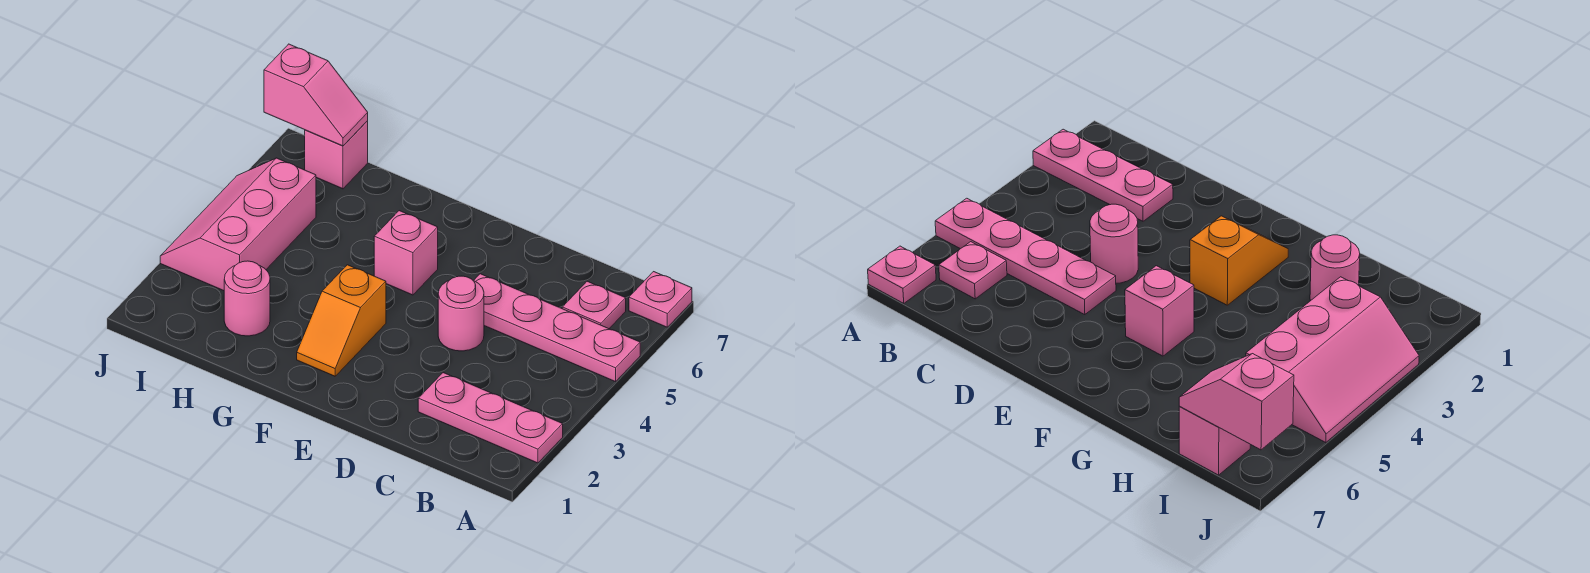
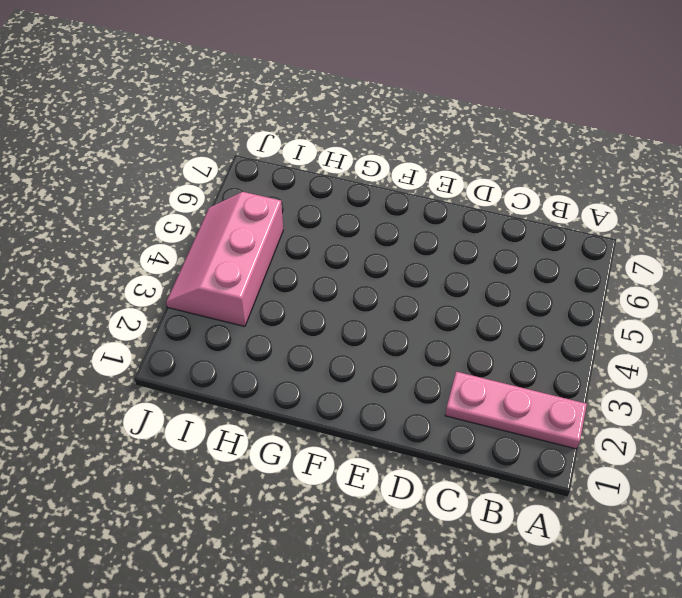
none -> pink 1x4 plate [474,274,640,382]
none -> pink 1x1 plate [629,272,692,327]

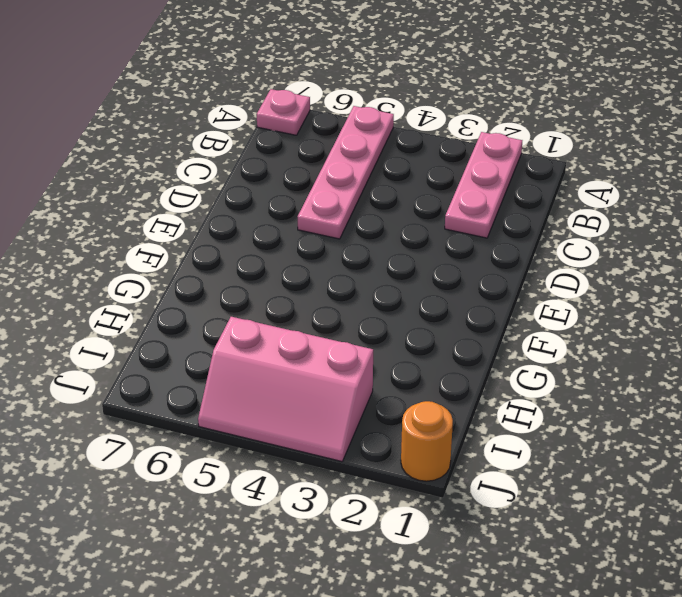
orange 1x1 round brick [401,401,453,481] -> none
none -> pink 1x1 plate [562,281,626,329]
none -> pink 1x1 round brick [438,276,484,351]

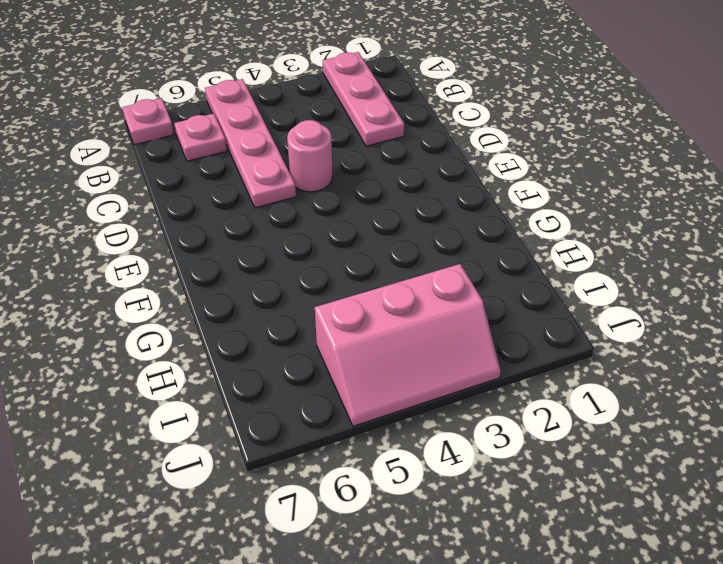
none -> orange 1x2 slope [297,265,386,376]
none -> pink 1x1 brick [374,211,438,295]

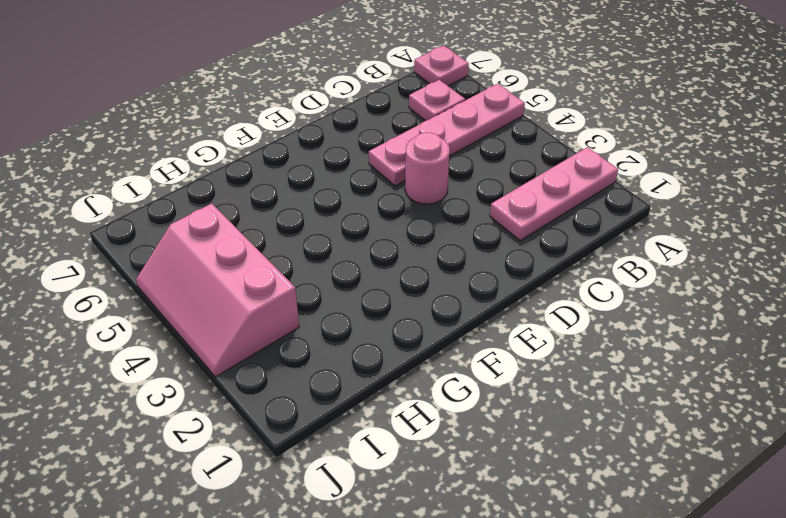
none -> orange 1x2 slope [297,265,386,376]
none -> pink 1x1 brick [374,211,438,295]

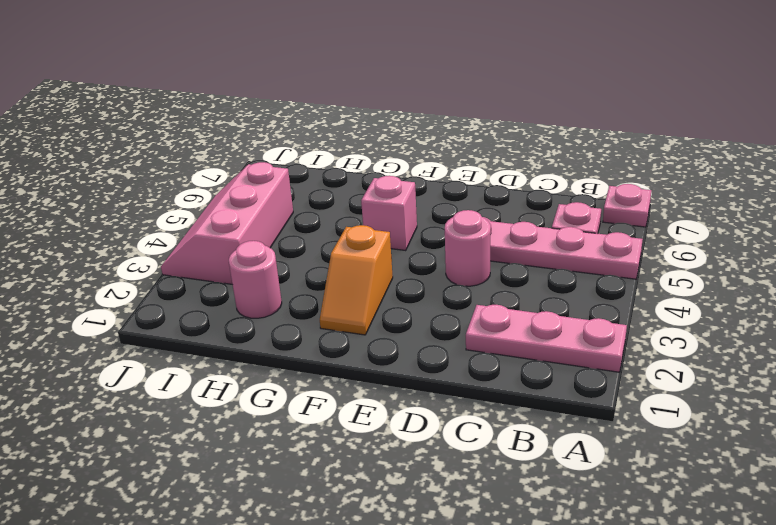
none -> pink 1x1 brick [305,121,368,189]
none -> pink 1x2 slope [264,44,368,146]

